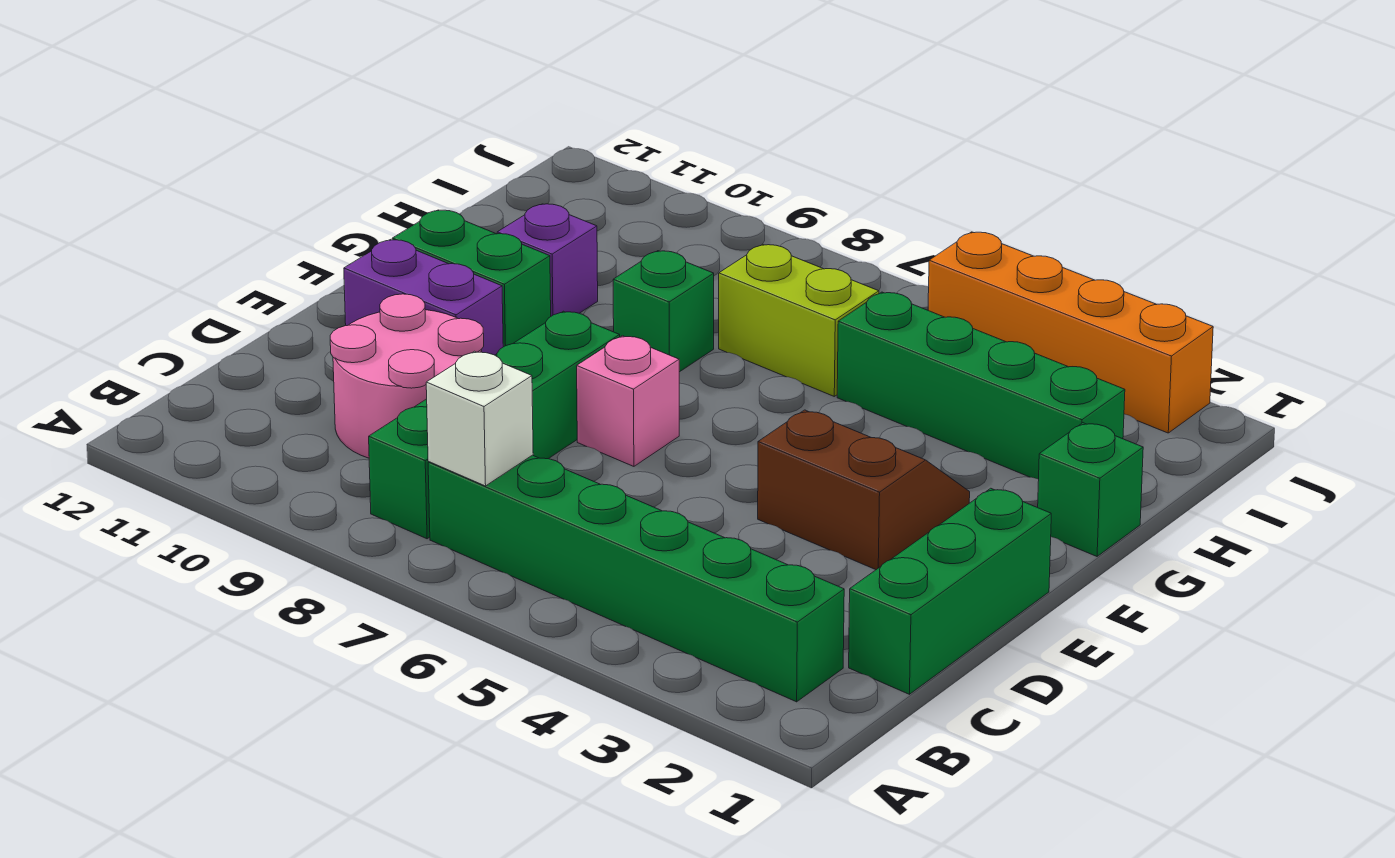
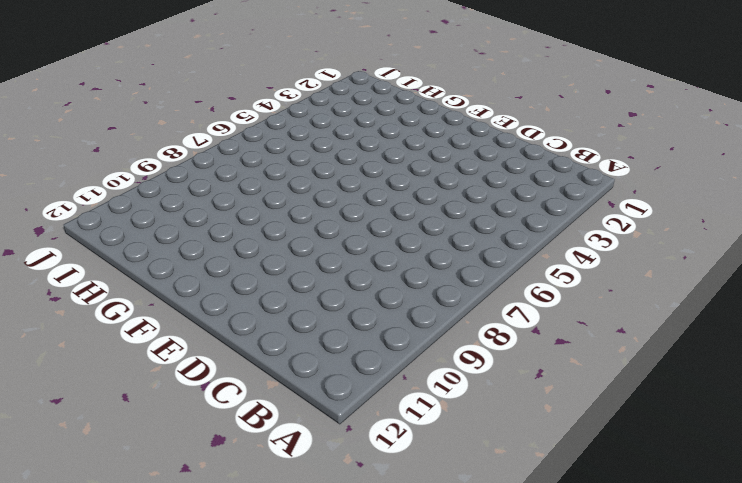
none -> green 1x6 brick [428,455,844,702]
none -> green 1x4 brick [369,311,620,539]
none -> green 1x3 brick [849,488,1051,694]

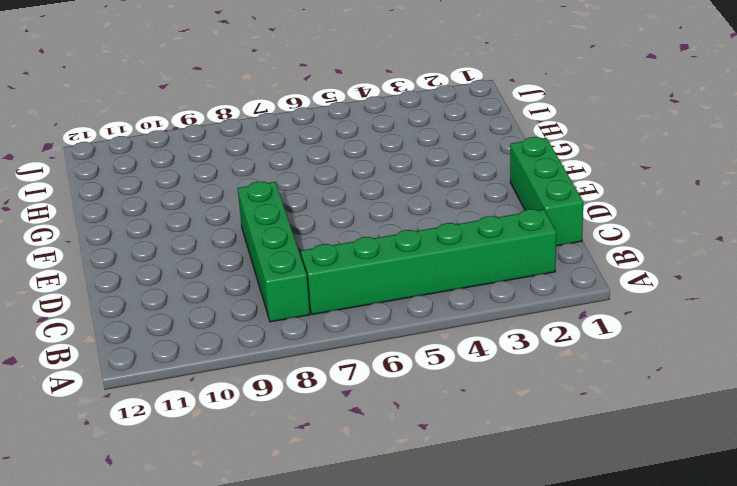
none -> pink 2x2 round brick [330,294,484,458]
none -> brown 2x2 slope [758,410,970,570]
none -> pink 1x1 brick [577,336,679,466]

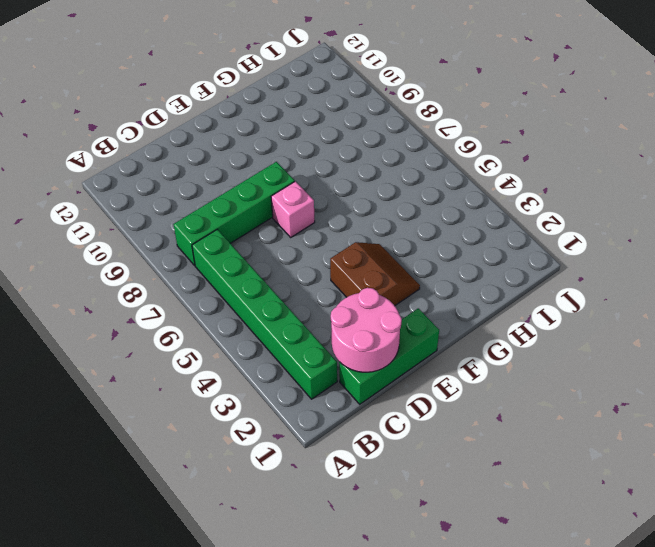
pink 2x2 round brick [331,288,402,372] -> pink 2x2 round brick moved to [330,294,484,458]
none -> purple 1x2 brick [344,240,503,355]
none -> green 1x2 brick [392,210,551,347]
none -> green 1x1 brick [1038,423,1143,556]

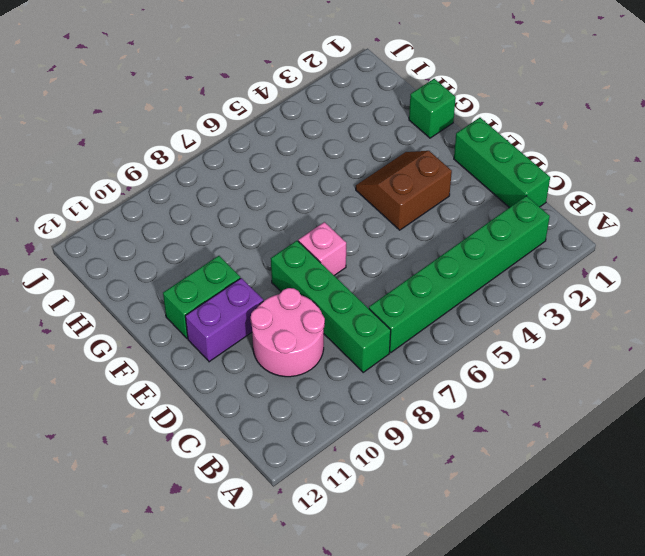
none -> green 1x1 brick [613,251,714,372]
none -> purple 1x1 brick [497,204,598,316]
none -> green 1x4 brick [837,292,1125,479]

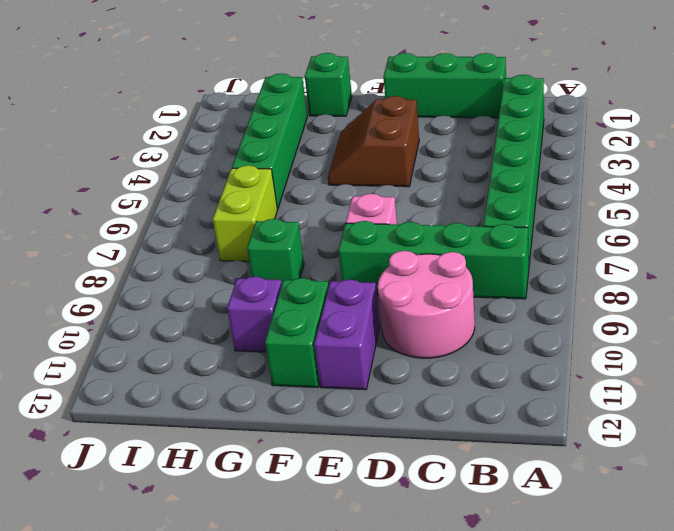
none -> orange 1x4 brick [928,232,1213,433]
none -> white 1x1 brick [426,351,533,486]

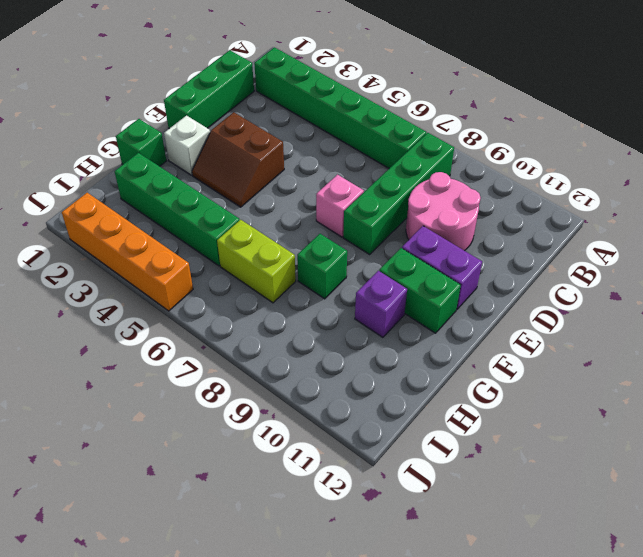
white 1x1 brick [164,115,210,175] -> white 1x1 brick moved to [426,351,533,486]

